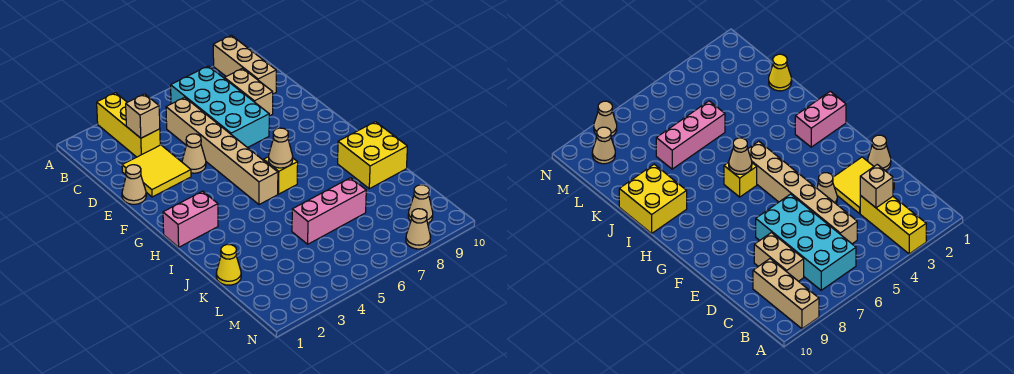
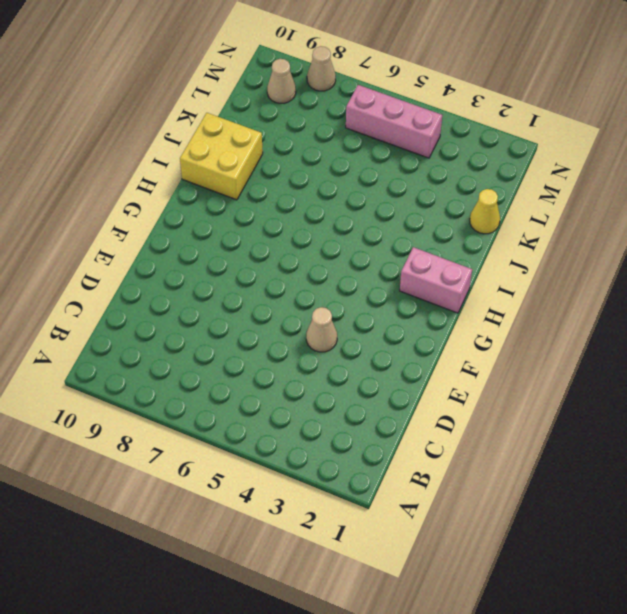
pink 1x3 brick [346,85,442,158] -> pink 1x3 brick moved to [292,178,366,244]
none -> yellow 1x3 brick [97,93,160,157]
none -> tan 1x3 brick [213,35,276,94]
none -> cyan 2x4 brick [171,66,269,148]

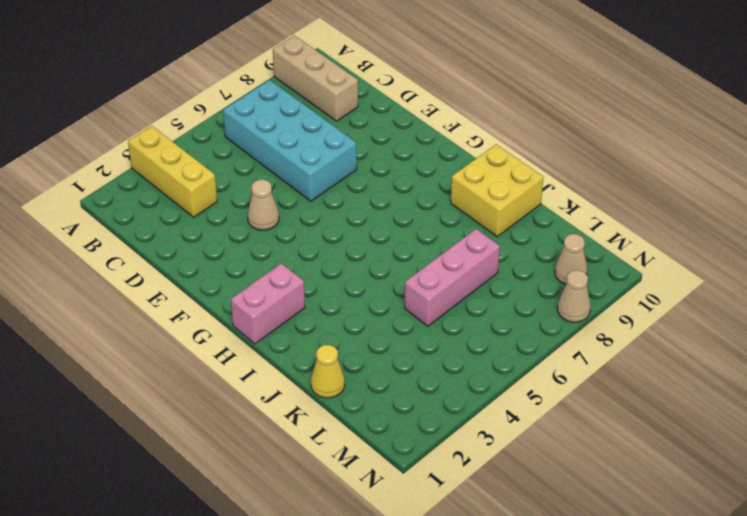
none -> tan 1x6 brick [166,97,278,205]
none -> tan 1x2 brick [224,68,273,116]
none -> yellow 2x2 tile [122,145,191,197]

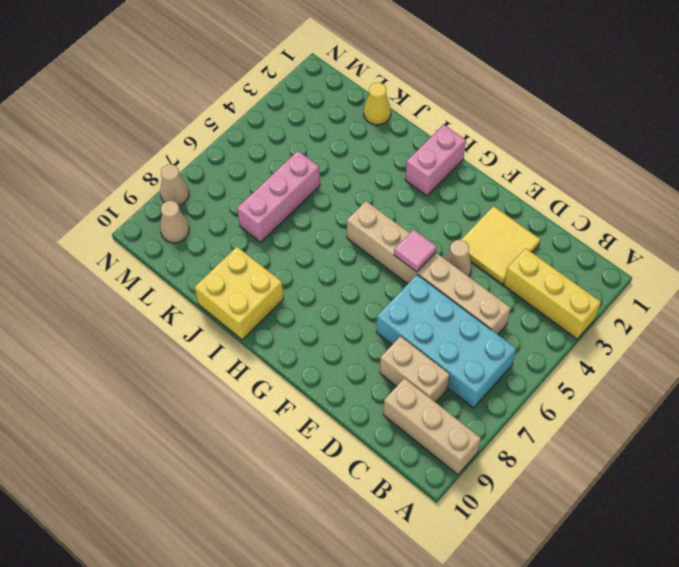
pink 1x1 tile [394,230,437,272] -> none
none -> tan 1x1 cone [122,165,146,204]
none -> yellow 1x1 brick [264,157,298,194]
none -> tan 1x1 brick [126,94,160,138]

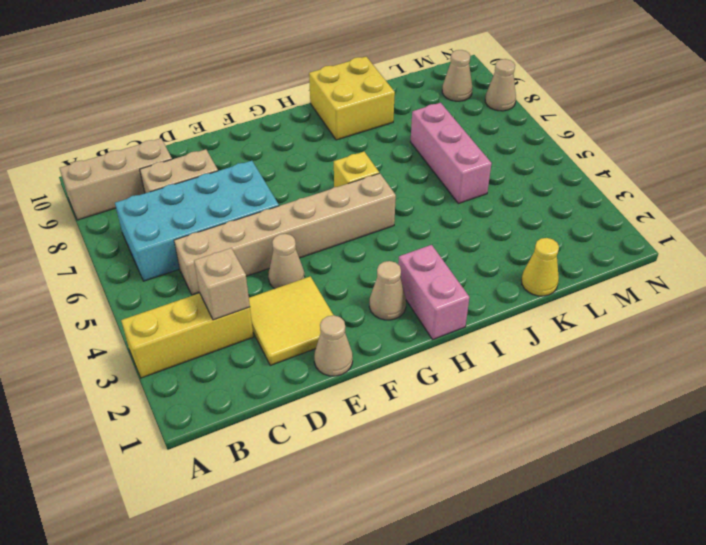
tan 1x1 cone [369,261,406,320] -> tan 1x1 cone moved to [269,128,293,168]

